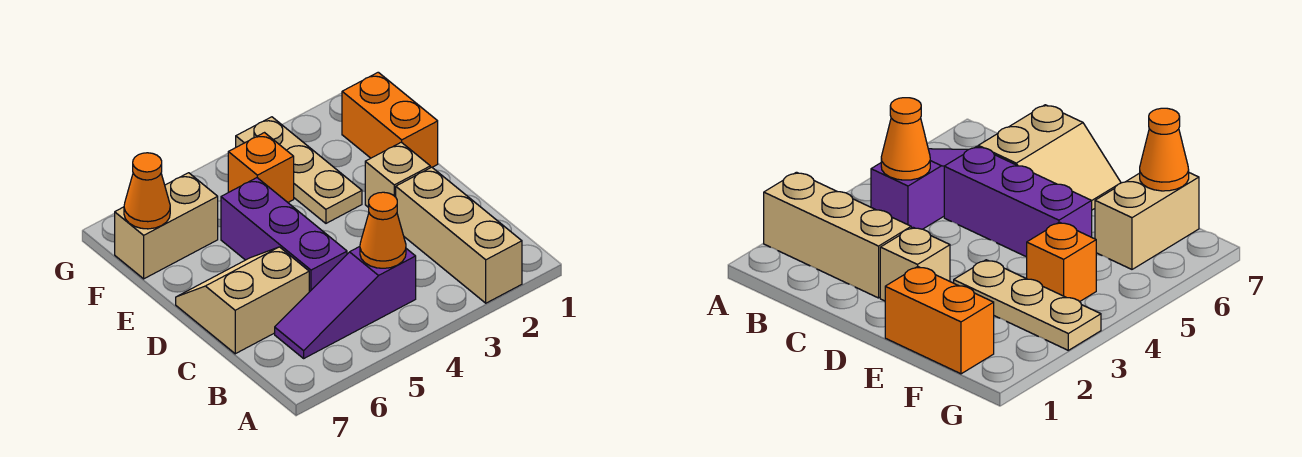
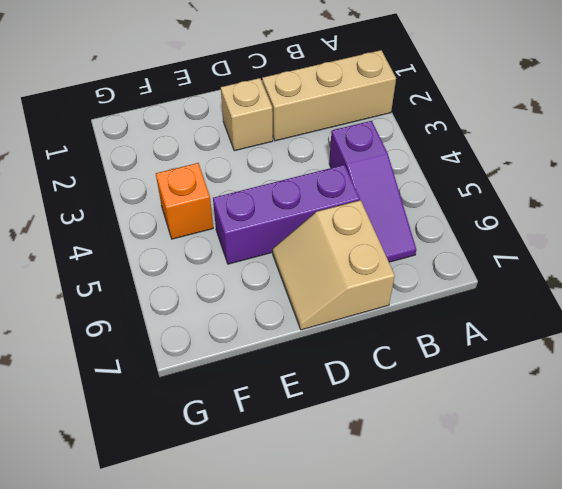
none -> orange 1x2 brick [342,72,438,168]
none -> tan 1x3 plate [236,117,362,223]

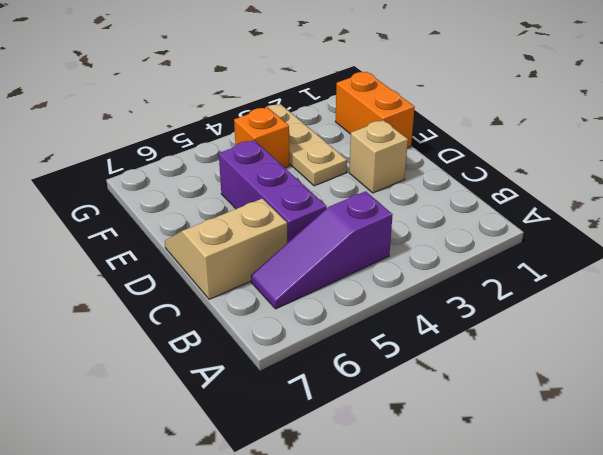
none -> tan 1x3 brick [396,167,522,303]
none -> tan 1x2 brick [115,173,218,279]

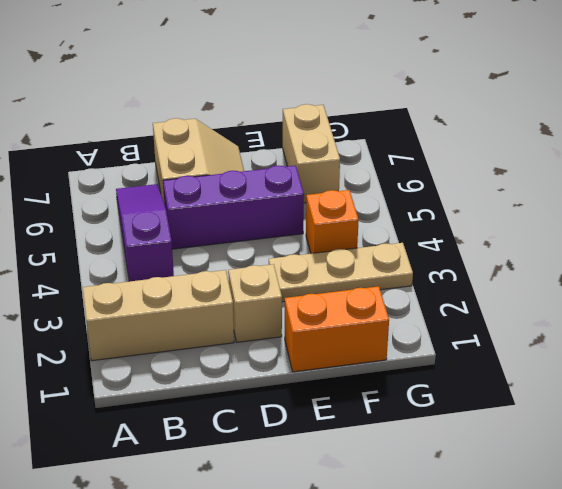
none -> orange 1x1 cone [360,192,406,268]
none -> orange 1x1 cone [124,153,170,229]

